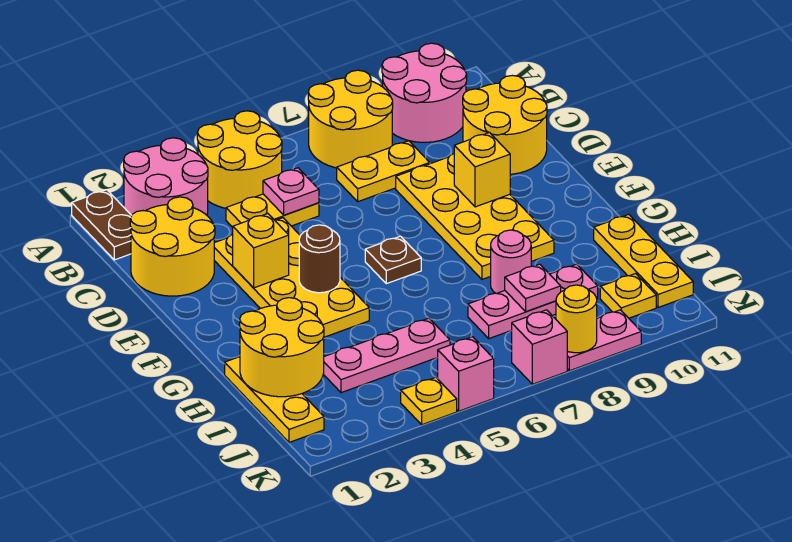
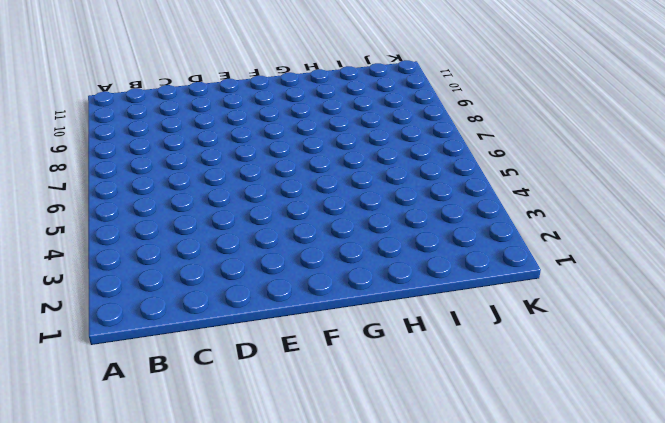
none -> brown 1x2 plate [72,190,132,260]
none -> pink 2x2 round brick [124,138,208,215]
none -> yellow 2x2 round brick [197,111,282,208]

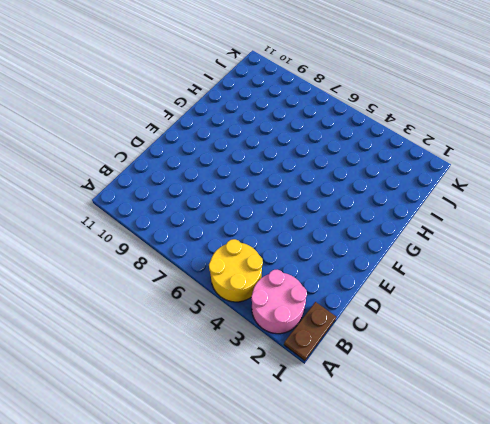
none -> yellow 2x2 round brick [308,70,393,168]
none -> pink 2x2 round brick [382,43,467,142]
none -> yellow 2x2 round brick [130,197,215,296]

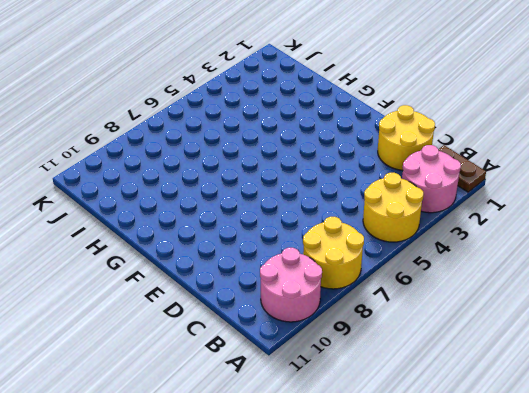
none -> yellow 1x2 plate [226,194,319,227]
none -> yellow 1x2 plate [337,141,430,202]
none -> yellow 2x2 round brick [463,75,547,174]

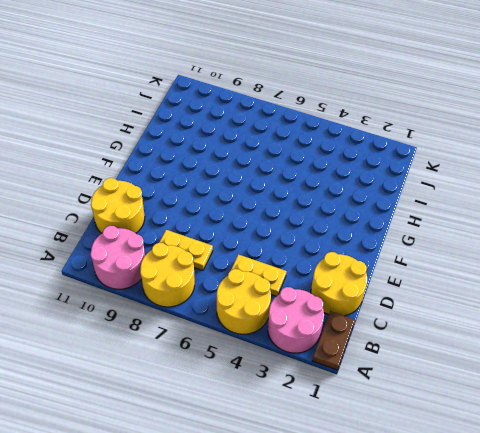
none -> yellow 2x4 plate [214,218,369,337]
none -> yellow 2x4 plate [396,154,554,279]
none -> brown 1x1 plate [365,236,421,284]

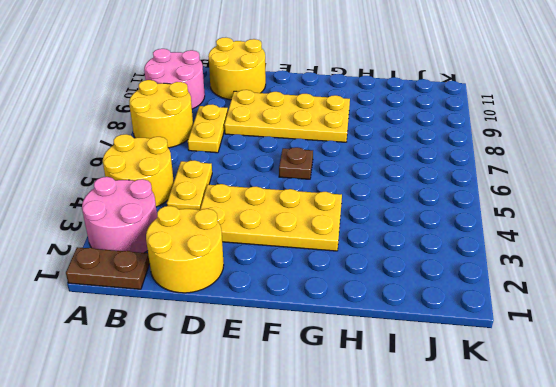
none -> yellow 1x3 plate [225,357,324,442]
none -> pink 1x1 round brick [491,230,531,293]
none -> yellow 1x3 plate [594,214,693,307]

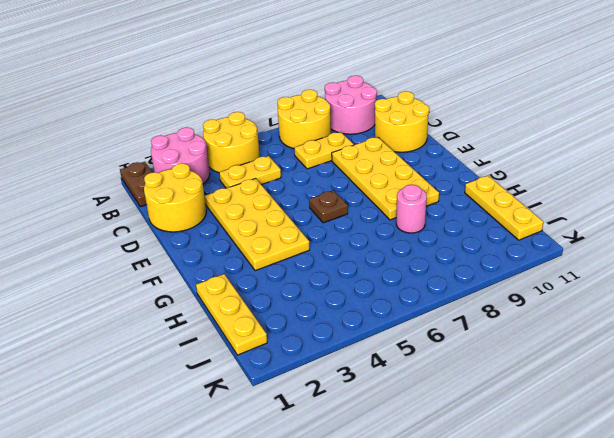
none -> pink 1x3 plate [323,318,450,393]
none -> pink 1x3 plate [468,264,598,338]
none -> yellow 1x1 plate [600,274,656,318]

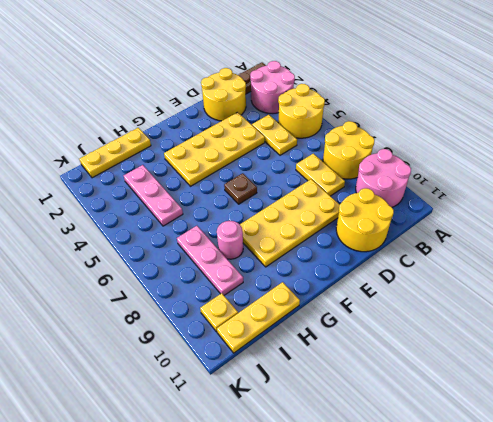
none -> yellow 1x1 plate [401,377,457,425]
none -> pink 1x1 brick [438,337,494,411]
none -> pink 1x1 brick [511,310,567,384]

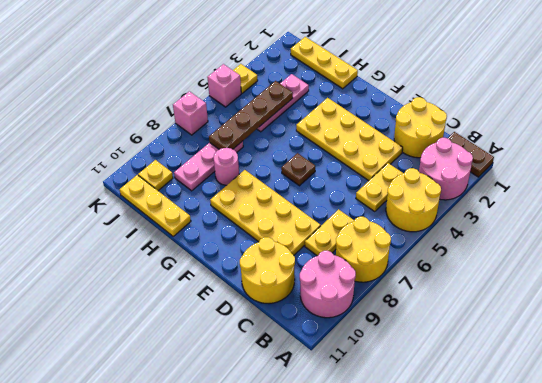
brown 1x4 plate [209,81,293,149] -> none
none -> pink 1x2 plate [567,310,641,371]
none -> pink 1x1 plate [263,168,319,215]
none -> yellow 1x1 brick [233,214,289,288]

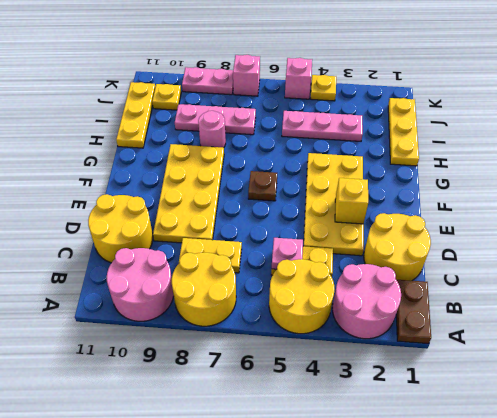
none -> yellow 1x1 brick [454,133,510,207]
none -> brown 1x1 round brick [299,225,340,293]
none -> yellow 2x2 round brick [240,298,324,397]

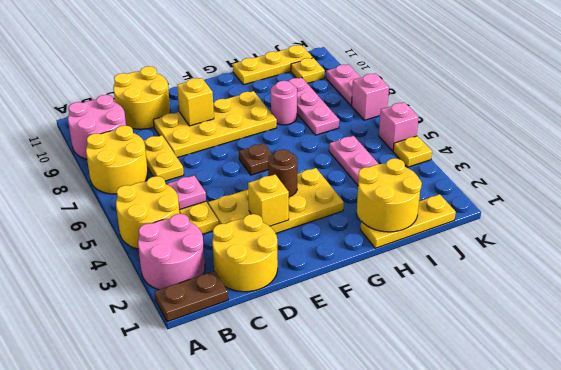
none -> pink 1x1 plate [505,264,561,311]
none -> yellow 1x1 round brick [556,285,597,353]

